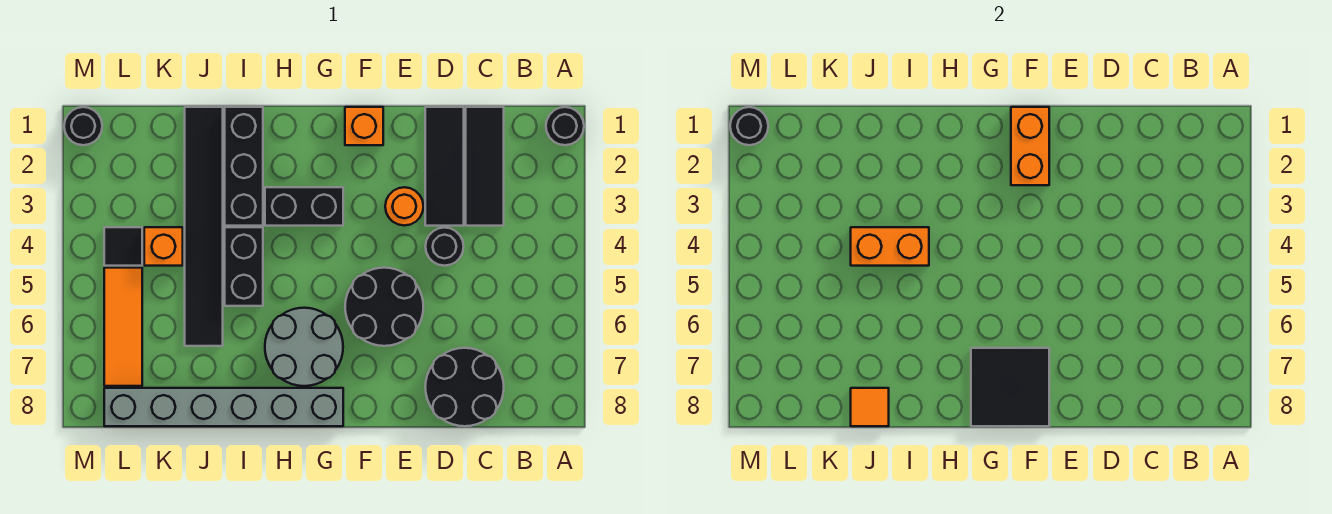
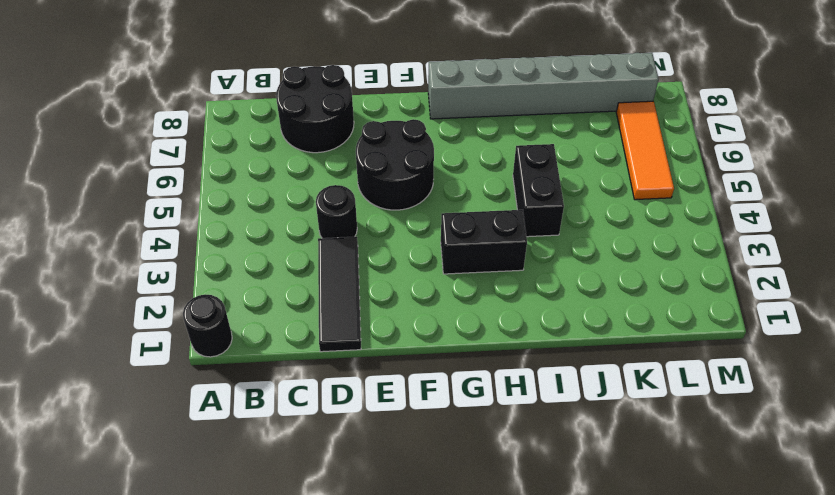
none -> black 1x3 tile [466,107,504,226]
none -> orange 1x1 round brick [385,187,423,226]
none -> orange 1x1 brick [345,107,383,145]

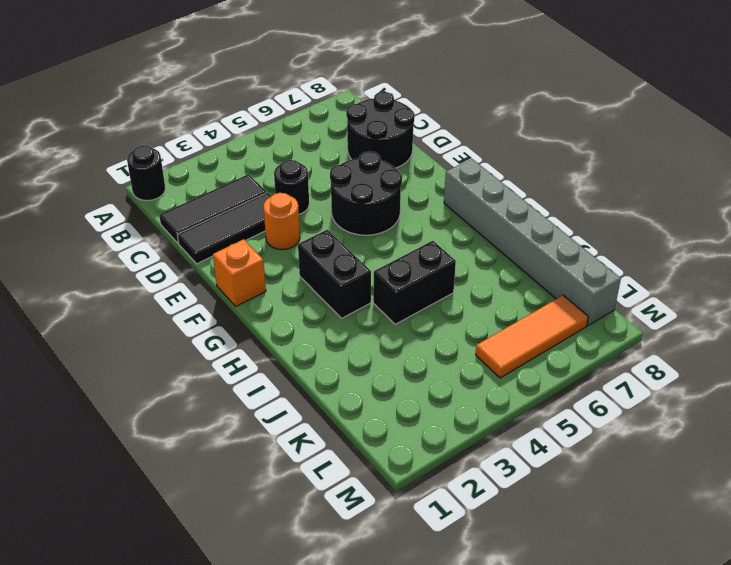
none -> grey 2x2 round brick [265,308,343,386]
none -> black 1x3 brick [225,107,263,226]
none -> black 1x6 tile [185,107,223,346]

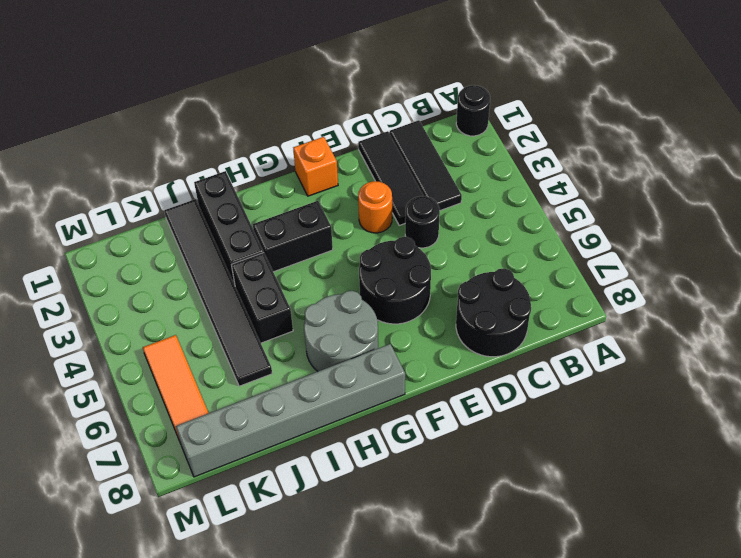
none -> orange 1x1 brick [144,227,183,266]
none -> black 1x1 tile [104,227,142,266]
none -> black 1x1 round brick [64,107,102,145]

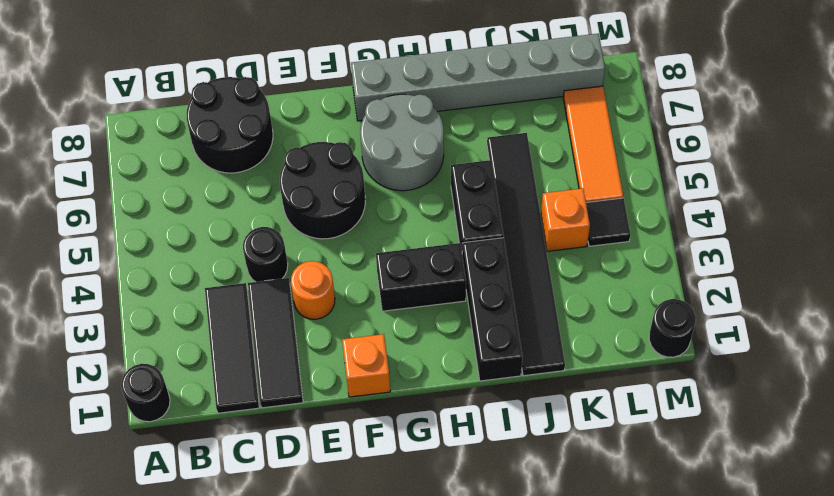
none -> orange 1x2 brick [1011,107,1049,185]
none -> black 2x2 tile [971,348,1049,426]
none -> orange 1x2 brick [851,227,929,266]

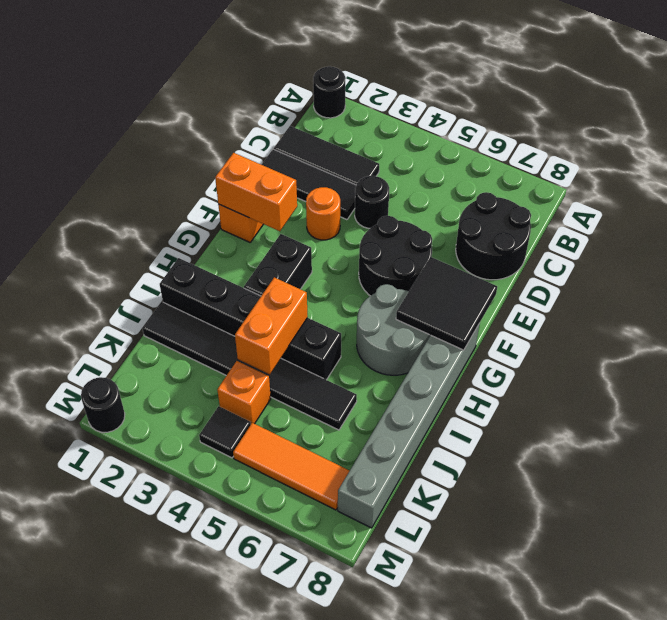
none -> orange 1x1 tile [851,388,889,426]
none -> black 1x1 round brick [730,107,768,145]

